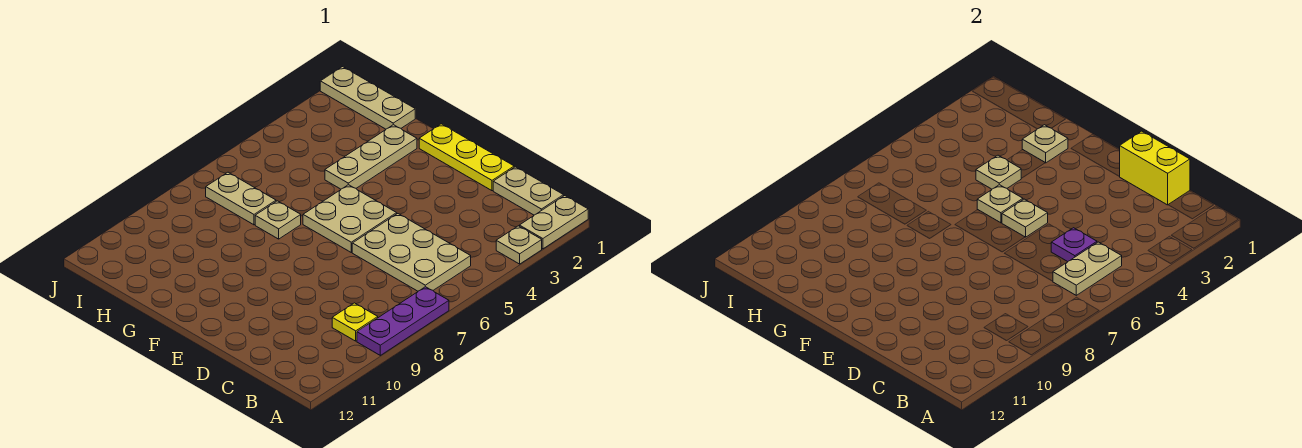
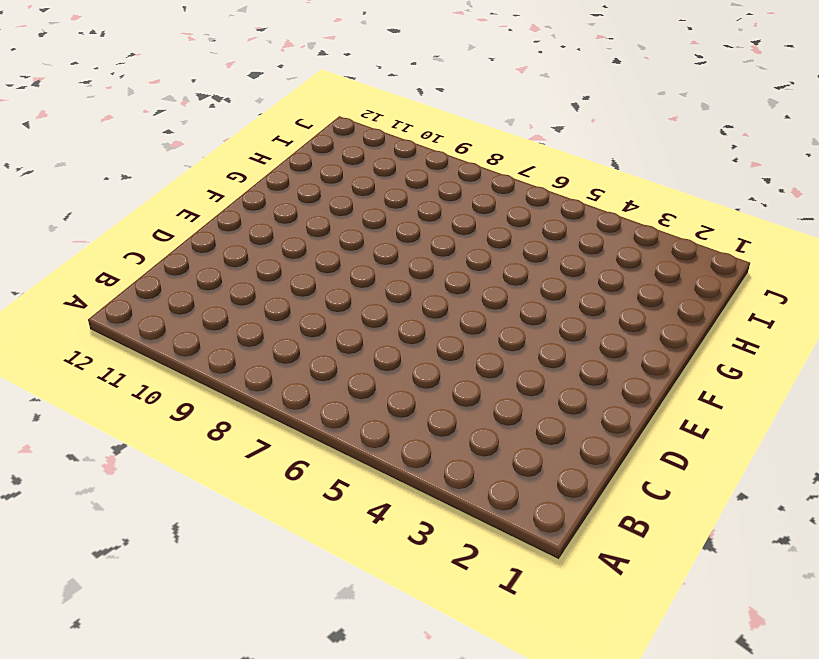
none -> tan 1x2 plate [519,196,588,249]
none -> tan 1x1 plate [496,226,542,264]
none -> purple 1x3 plate [357,287,449,355]

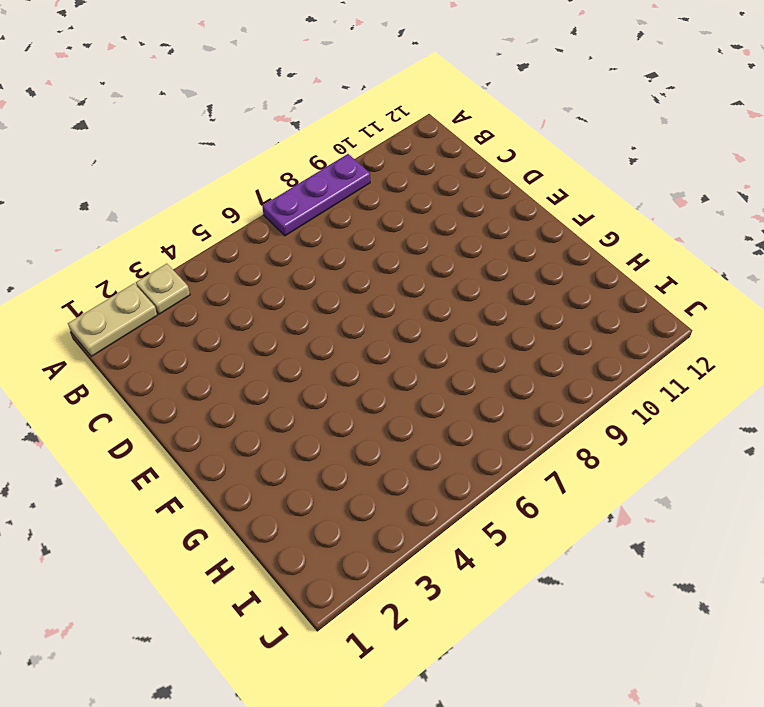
none -> tan 1x2 plate [493,167,564,215]
none -> tan 2x3 plate [352,214,471,291]
none -> yellow 1x1 plate [332,303,378,341]

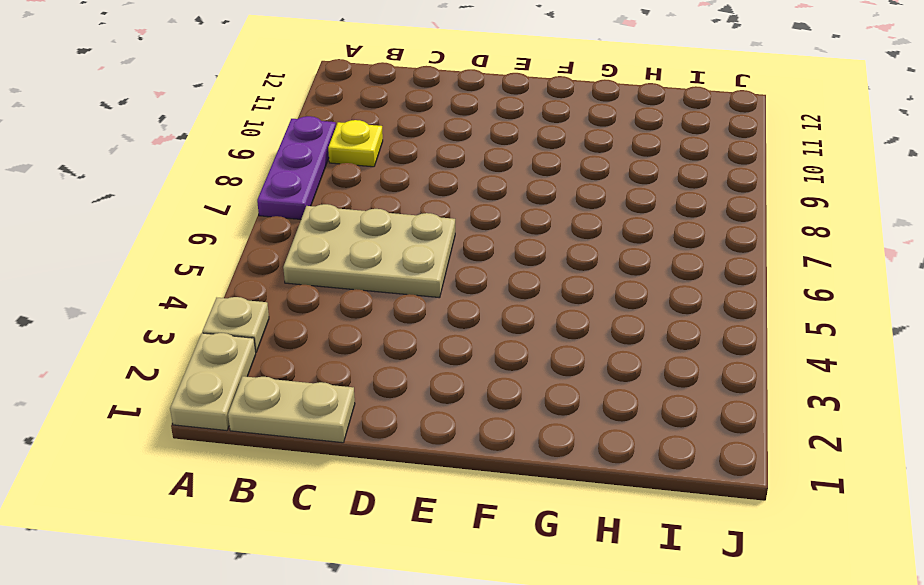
none -> yellow 1x3 plate [419,124,514,191]
none -> tan 2x2 plate [303,185,397,252]
none -> tan 1x3 plate [325,125,417,189]

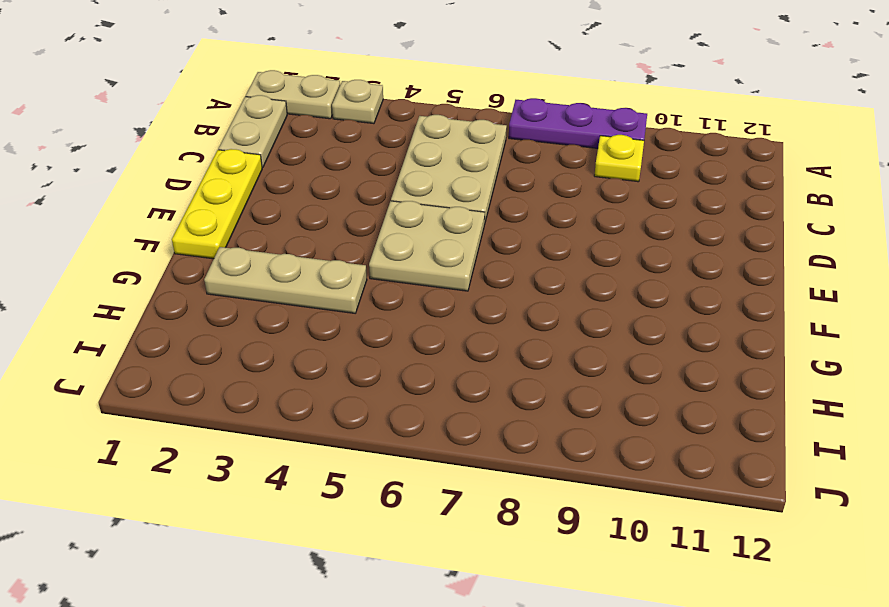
none -> tan 1x1 plate [255,201,301,239]
none -> tan 1x3 plate [320,67,415,129]
none -> tan 1x2 plate [206,172,276,225]

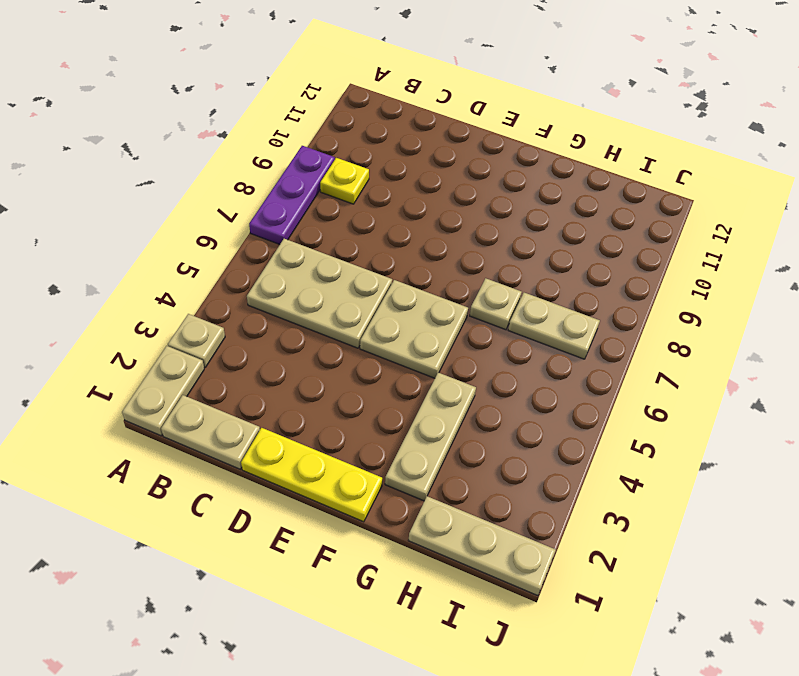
none -> tan 1x2 plate [1053,242,1122,295]
none -> yellow 1x2 brick [1119,131,1190,205]
none -> purple 1x1 plate [1051,228,1097,262]

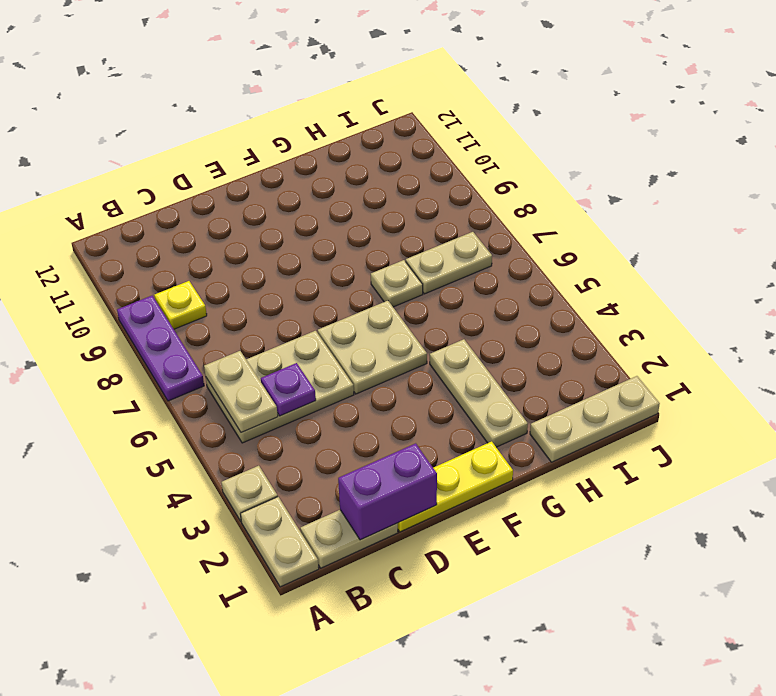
purple 1x2 brick [338,443,437,540] -> yellow 1x2 brick [1119,131,1190,205]
none -> tan 1x1 plate [1002,199,1048,237]
none -> tan 1x1 plate [977,185,1023,223]
none -> tan 1x1 plate [1022,125,1068,163]

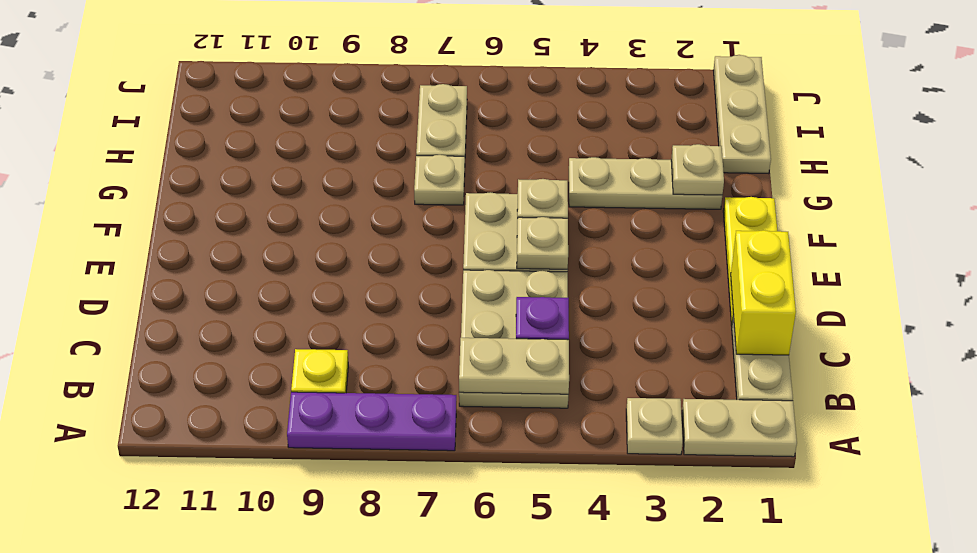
none -> tan 1x1 plate [976,155,1021,189]

